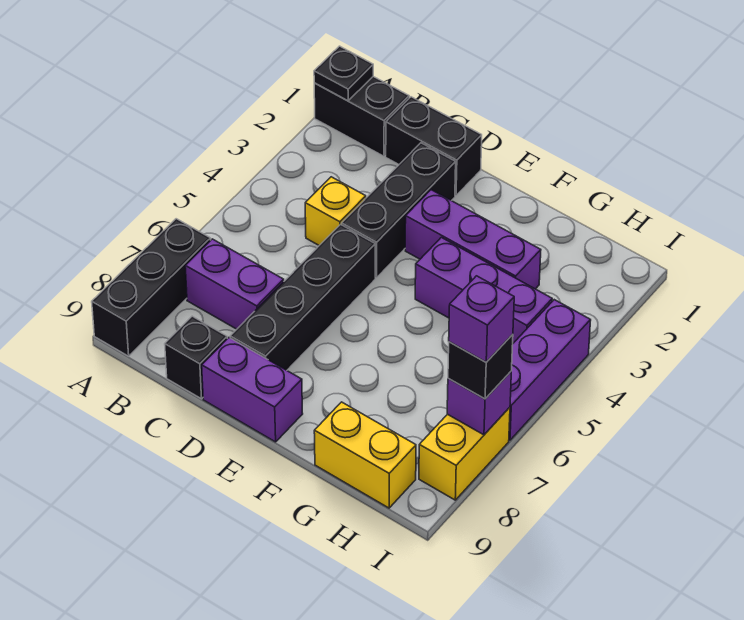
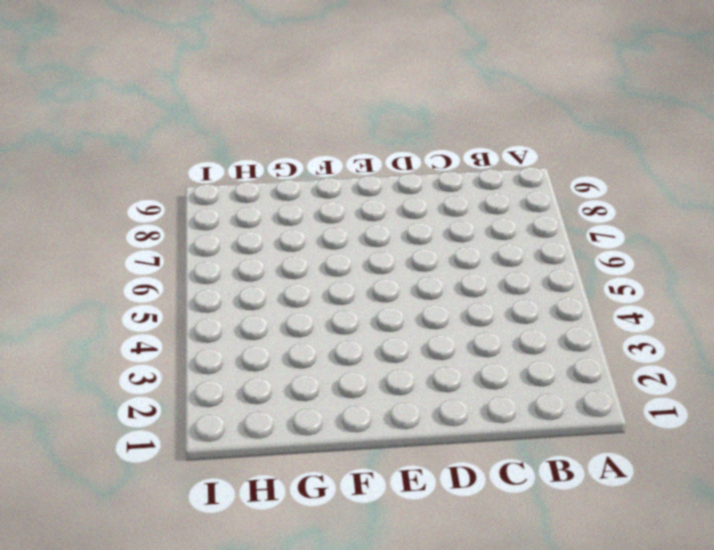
none -> black 1x2 brick [314,77,409,156]
none -> black 1x3 brick [92,219,211,356]
none -> purple 1x2 brick [185,239,284,329]

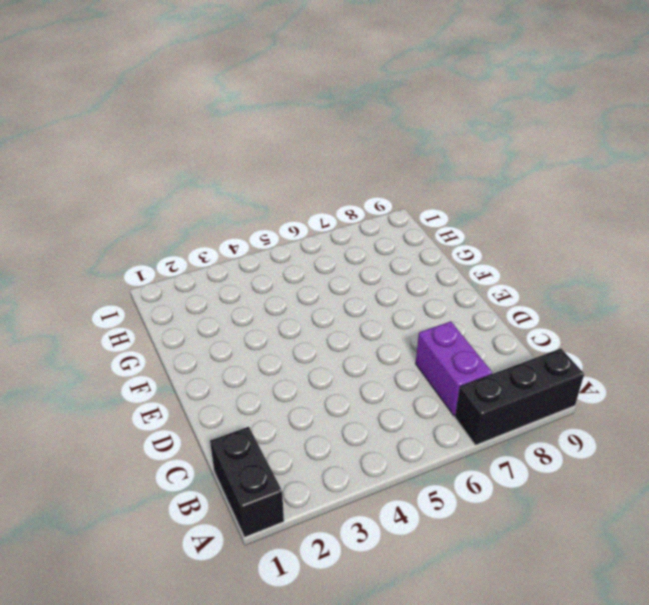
none -> black 1x2 brick [386,97,482,195]
none -> yellow 1x1 brick [305,177,366,245]
none -> black 1x1 brick [165,316,227,399]

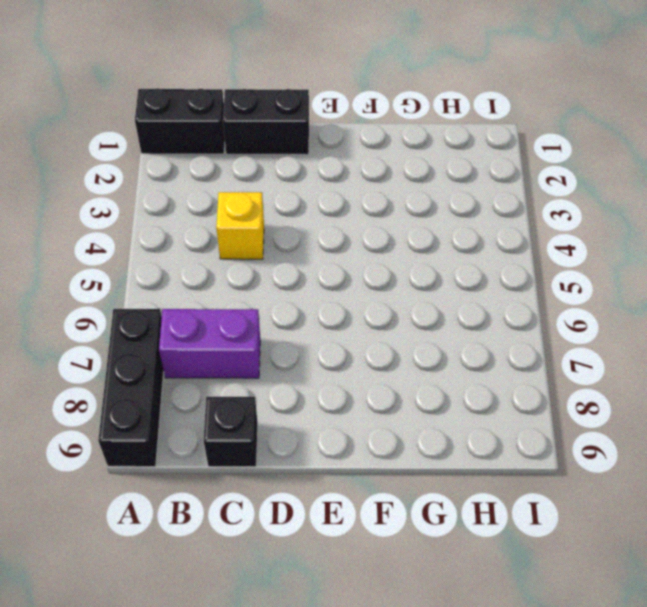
none -> black 1x3 brick [342,143,456,277]
none -> black 1x4 brick [230,224,375,370]
none -> purple 1x2 brick [202,338,303,442]

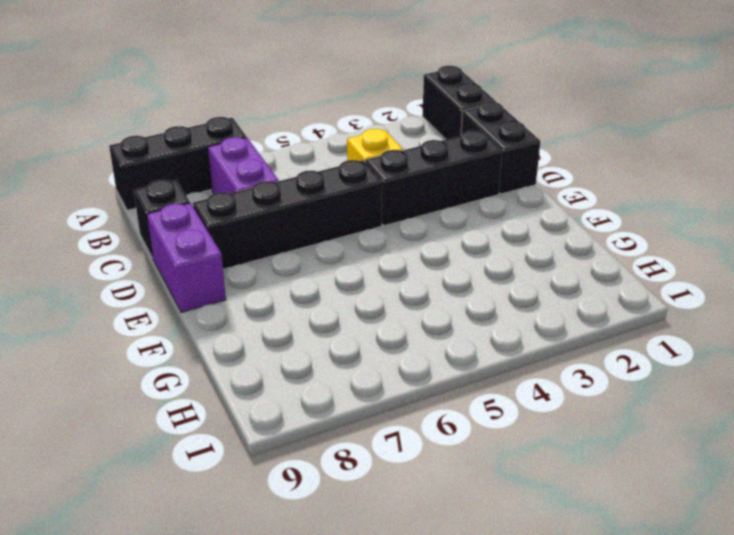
none -> purple 1x3 brick [405,190,541,289]
none -> purple 1x3 brick [415,237,552,343]
none -> yellow 1x2 brick [314,402,416,508]

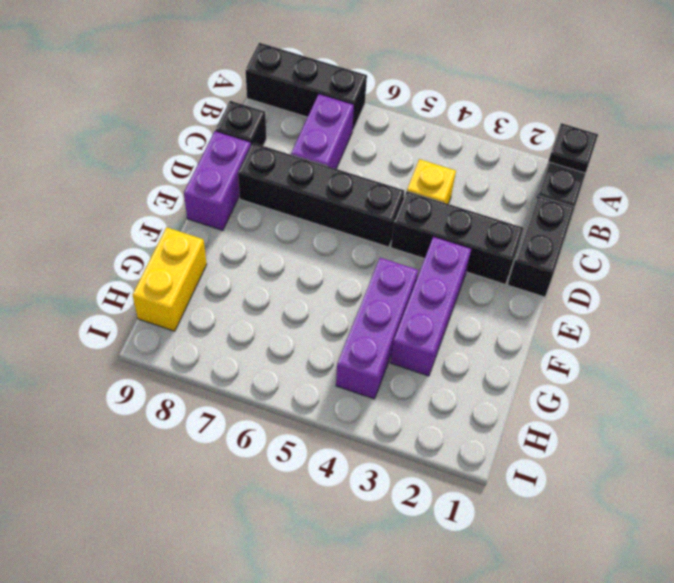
none -> purple 1x3 brick [509,300,591,440]
none -> yellow 1x2 brick [419,407,510,500]
none -> purple 1x1 brick [447,372,511,435]

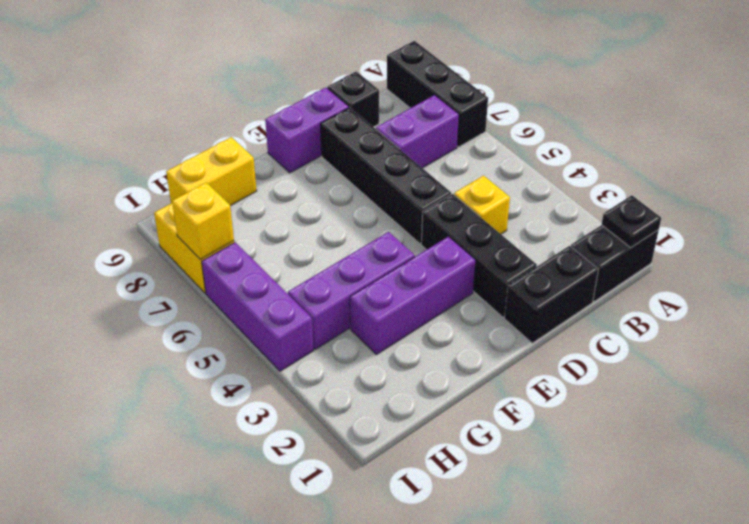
yellow 1x1 brick [172,182,234,259] -> purple 1x1 brick [447,372,511,435]
none -> black 1x1 brick [448,334,513,399]
none -> purple 1x1 brick [449,276,514,362]

